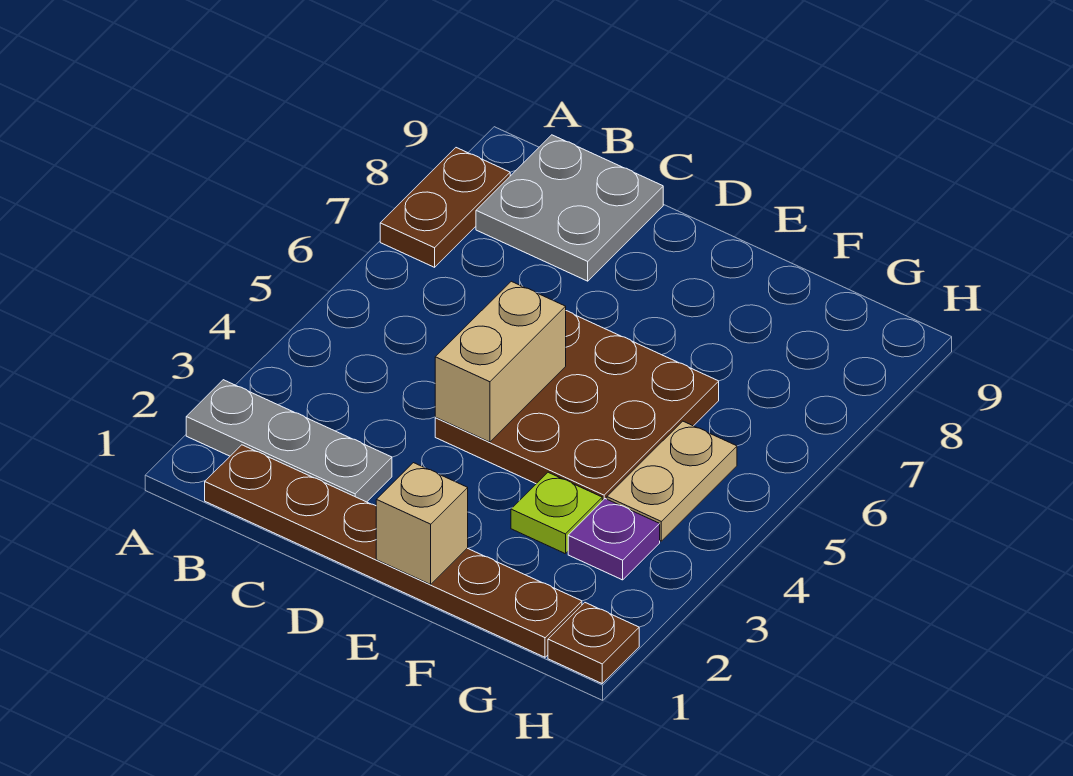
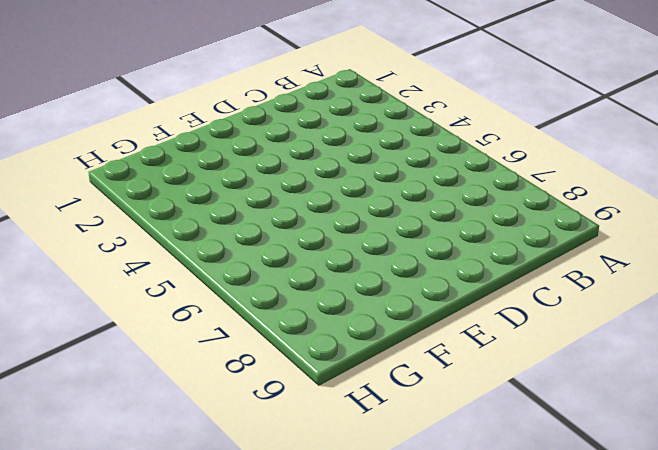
none -> grey 1x3 plate [186,380,392,502]
none -> brown 1x2 plate [380,148,510,267]

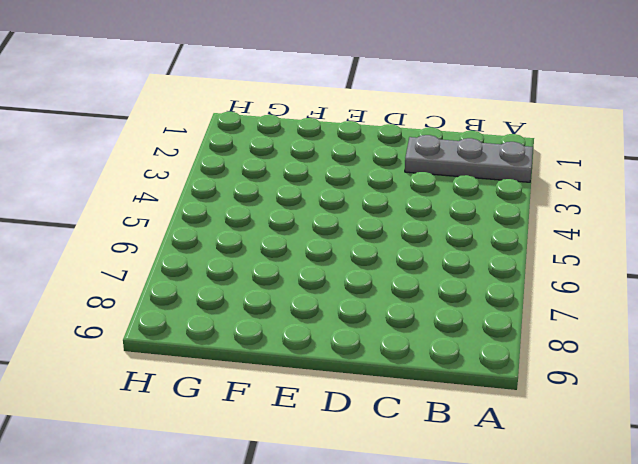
none -> brown 1x2 plate [380,148,510,267]
none -> brown 1x6 plate [205,445,582,657]

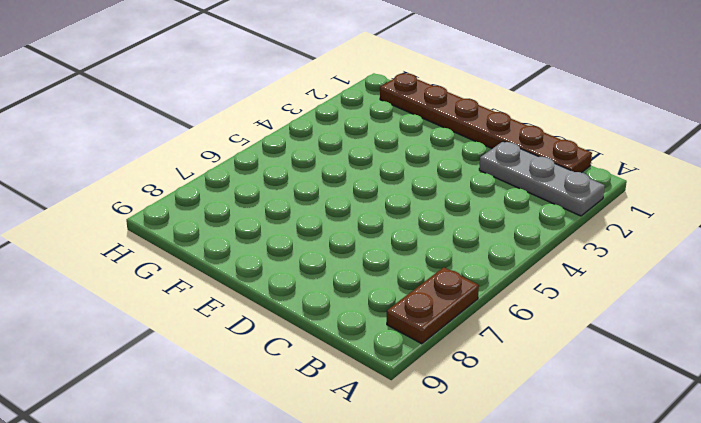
none -> grey 2x2 plate [476,135,663,281]
none -> brown 3x3 plate [435,311,719,501]

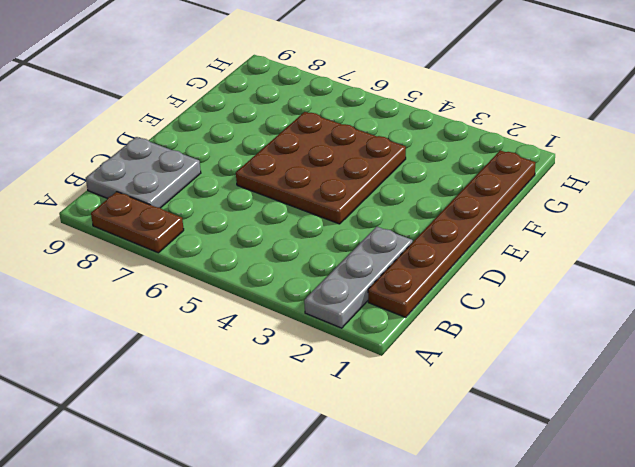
none -> lime 1x1 plate [511,472,602,554]
none -> purple 1x1 plate [568,499,660,580]

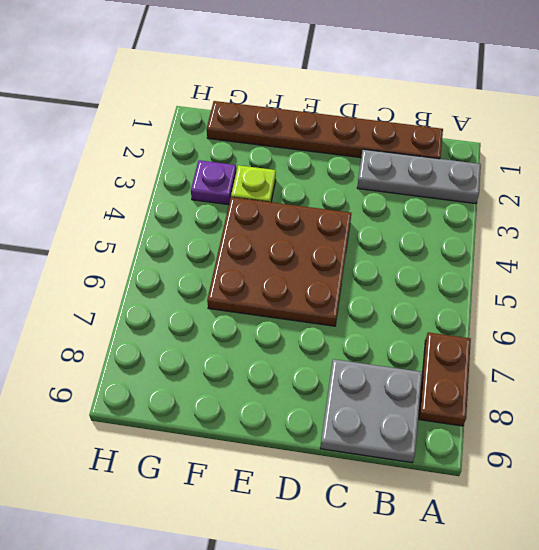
none -> tan 1x2 plate [607,421,737,541]
none -> brown 1x1 plate [548,603,639,683]

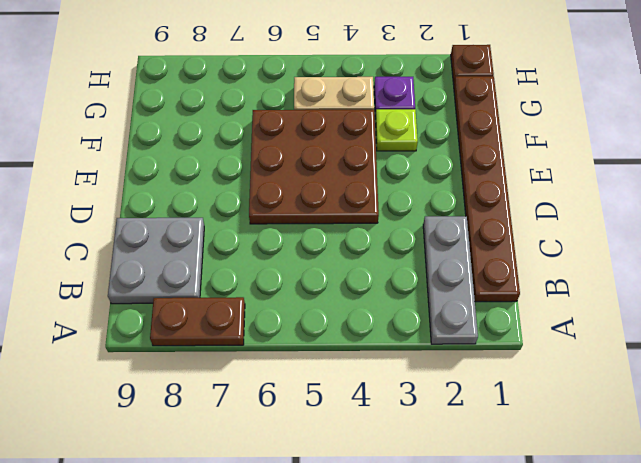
none -> tan 1x2 brick [435,281,566,442]
none -> tan 1x1 brick [376,463,468,584]

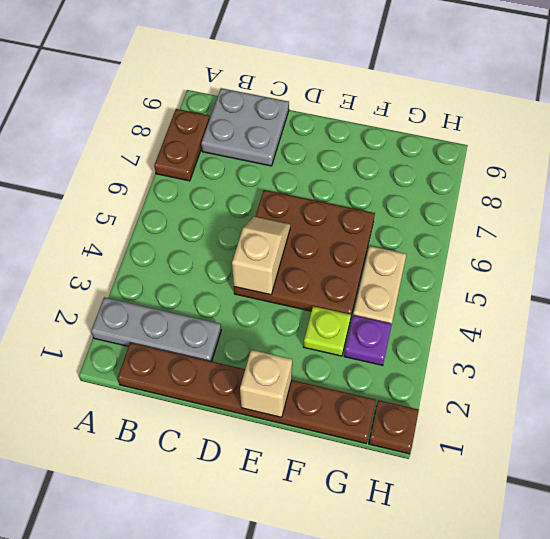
tan 1x2 slope [232,217,290,295] -> tan 1x2 brick [435,281,566,442]

